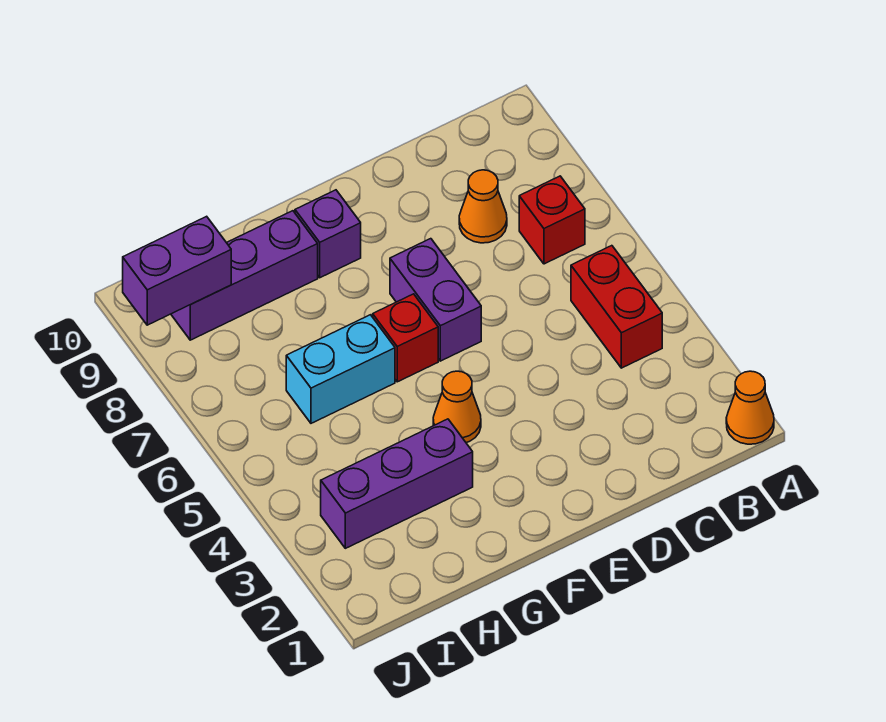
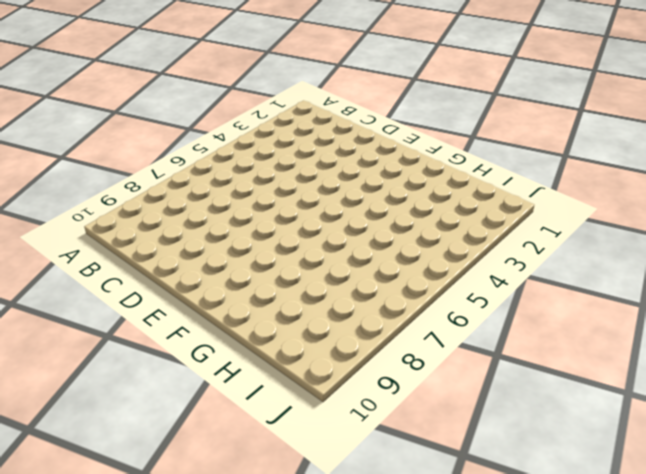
none -> orange 1x1 cone [726,371,774,444]
none -> red 1x2 brick [571,246,662,368]
none -> red 1x1 brick [519,176,585,264]

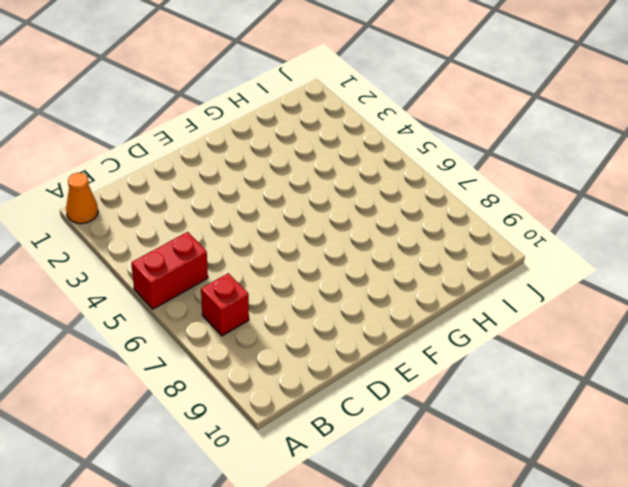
red 1x2 brick [131,232,208,309] -> red 1x2 brick turned to [571,246,662,368]
none -> orange 1x1 cone [459,170,507,243]
none -> purple 1x2 brick [390,239,481,361]
none -> orange 1x1 cone [433,371,481,443]

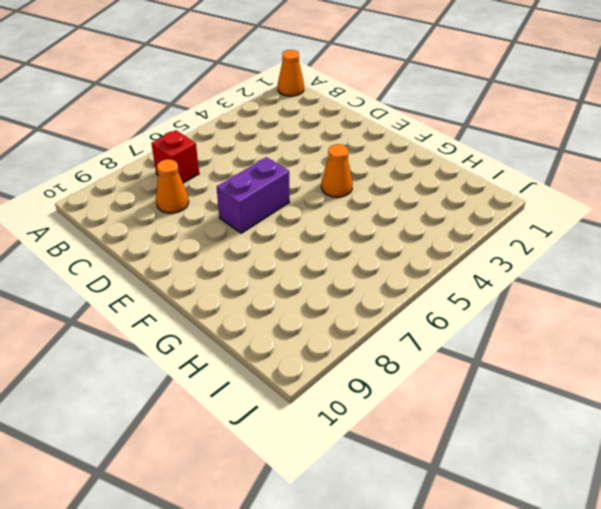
none -> red 1x2 brick [571,246,662,368]
none -> red 1x1 brick [373,294,438,382]
none -> purple 1x1 brick [295,190,361,278]

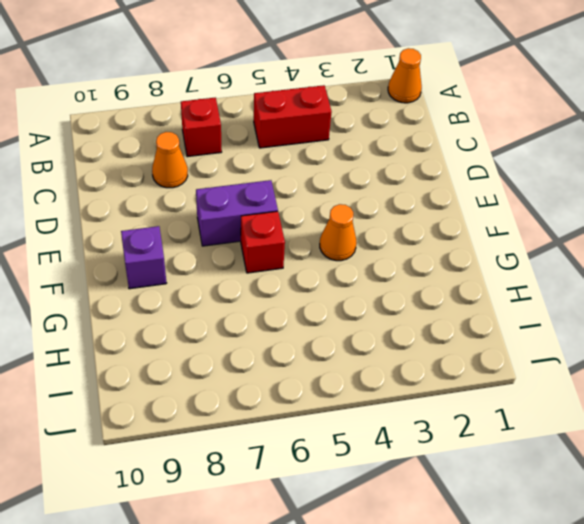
none -> purple 1x3 brick [321,419,473,548]
none -> cyan 1x2 brick [286,315,395,423]
none -> purple 1x3 brick [171,211,318,340]

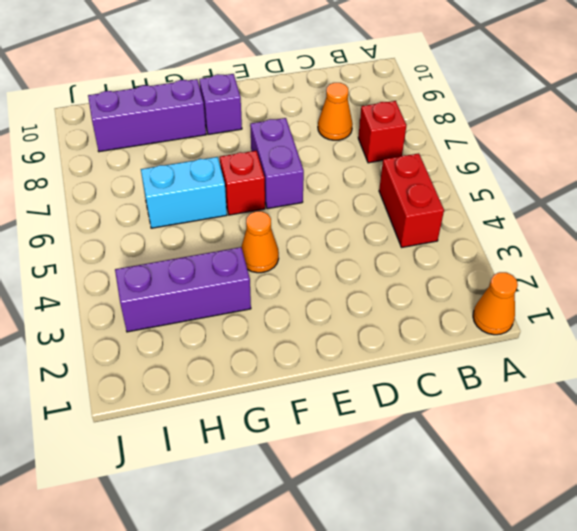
none -> purple 1x2 brick [123,216,231,325]

